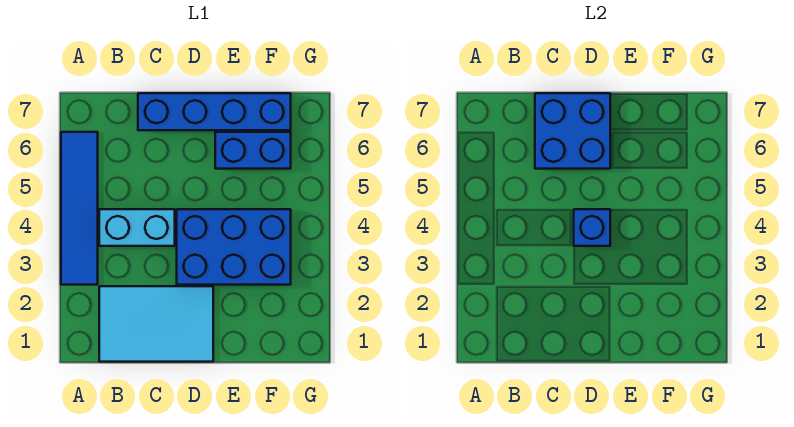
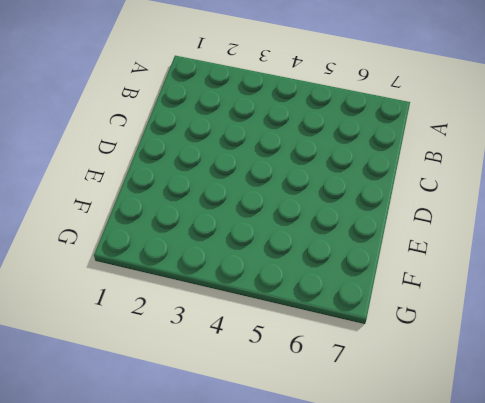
none -> blue 1x4 tile [61,132,98,285]
none -> cyan 2x3 tile [99,286,213,362]

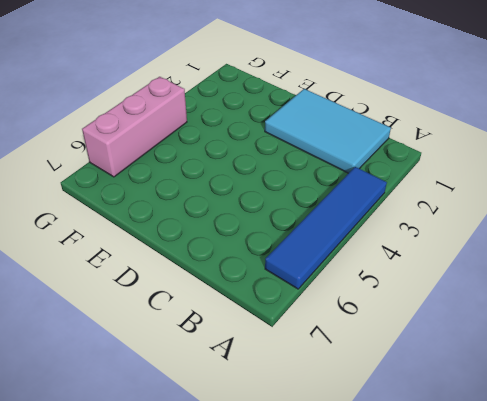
pink 1x3 brick [82,77,187,177] -> none
none -> cyan 1x2 brick [99,209,175,246]
none -> blue 1x4 brick [138,93,291,130]

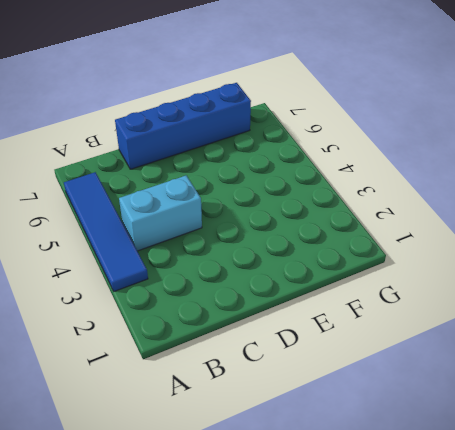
none -> cyan 2x3 tile [99,286,213,362]
none -> blue 2x3 brick [177,209,291,285]

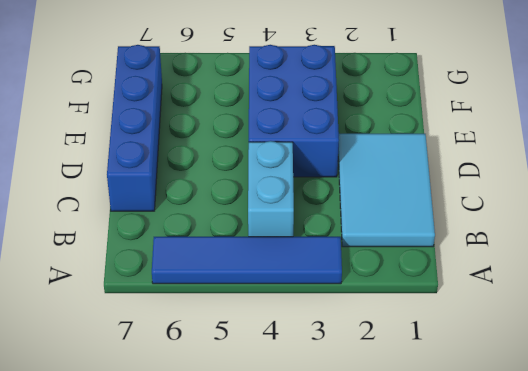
none -> blue 1x2 brick [215,132,291,169]
none -> blue 2x2 brick [535,93,610,169]

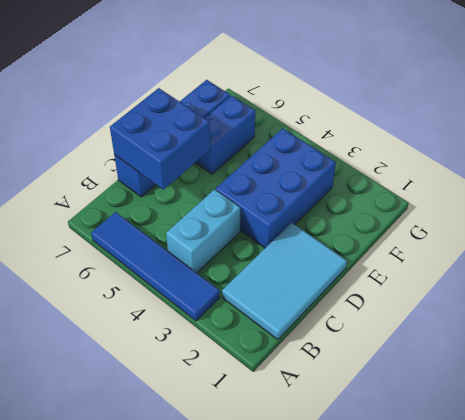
none -> blue 1x1 brick [574,209,610,246]

